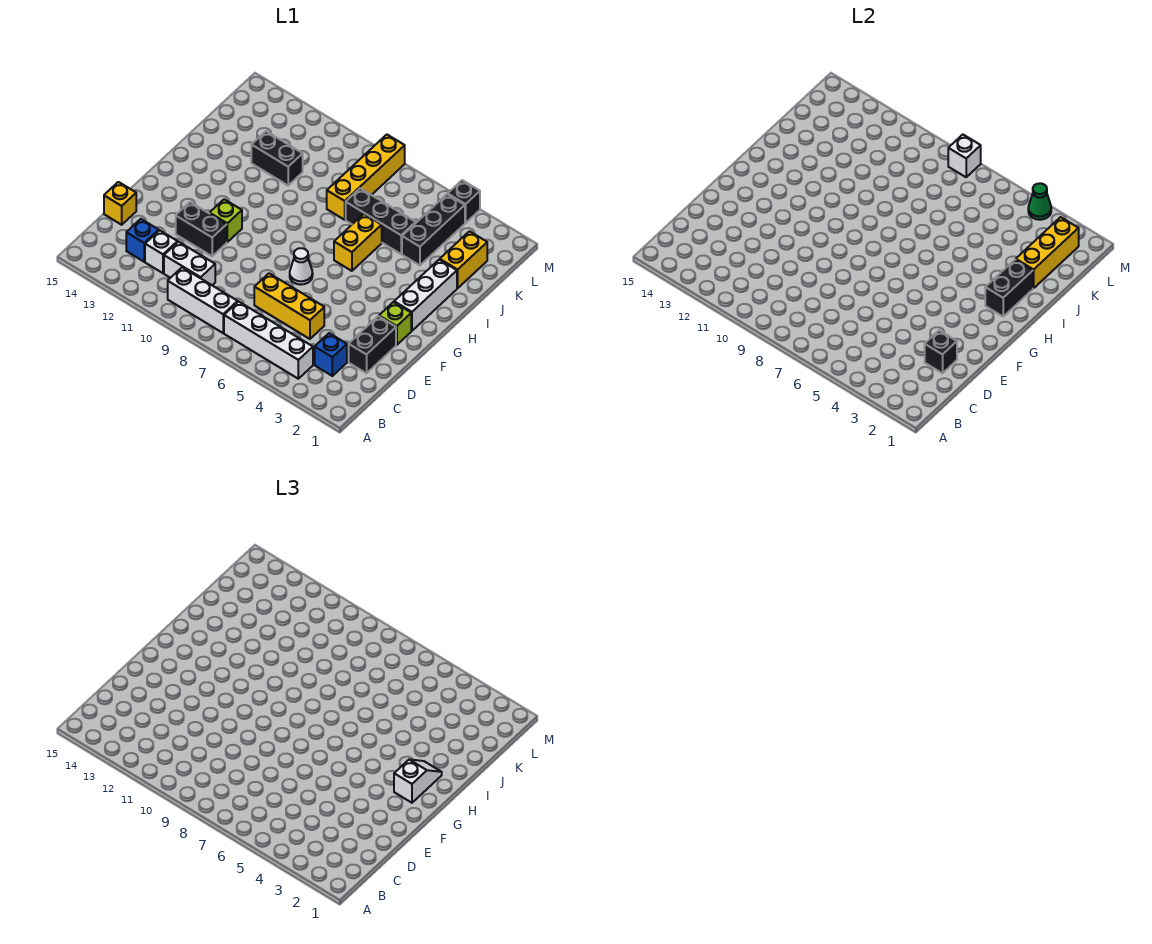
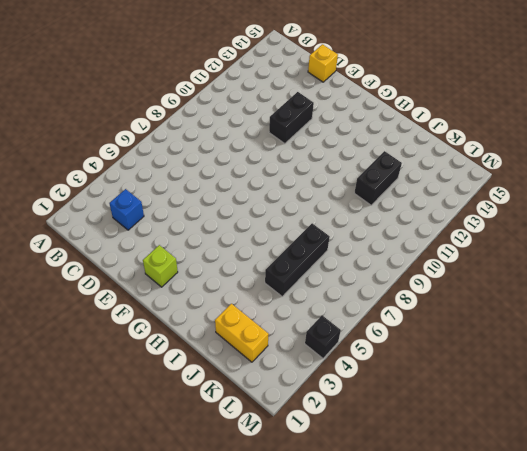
none -> white 1x4 brick [224,302,313,379]
none -> white 1x3 brick [168,267,238,333]
none -> white 1x2 brick [164,242,215,285]

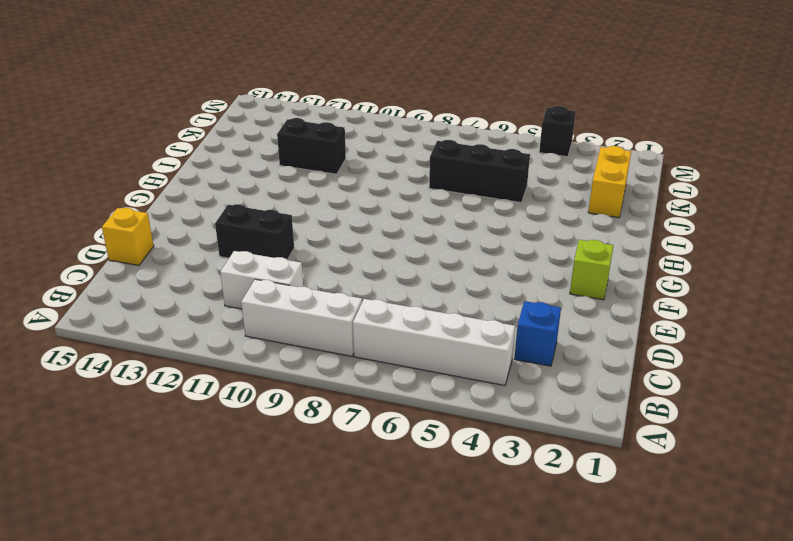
none -> white 1x1 brick [145,230,178,273]
none -> blue 1x1 brick [126,219,159,262]
none -> black 1x2 brick [349,316,396,373]

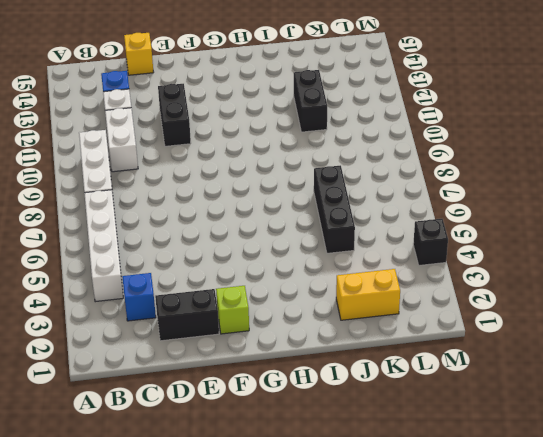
none -> yellow 1x3 brick [254,273,324,339]
none -> white 1x1 cone [290,248,313,285]
none -> lime 1x1 brick [210,199,242,242]

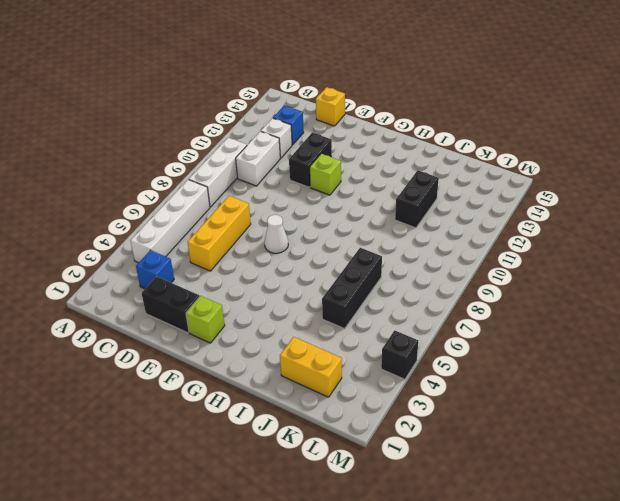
none -> white 1x3 brick [394,260,457,331]
none -> yellow 1x2 brick [334,214,382,271]
none -> black 1x3 brick [402,194,465,265]

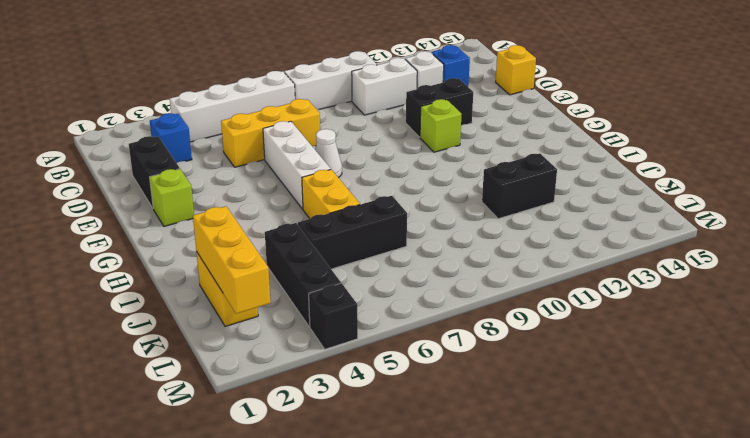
white 1x3 brick [263,121,331,209] -> white 1x3 brick moved to [394,260,457,331]
none -> yellow 1x4 brick [327,135,405,220]
none -> black 1x1 brick [925,330,957,373]
none -> black 1x2 brick [985,260,1033,316]

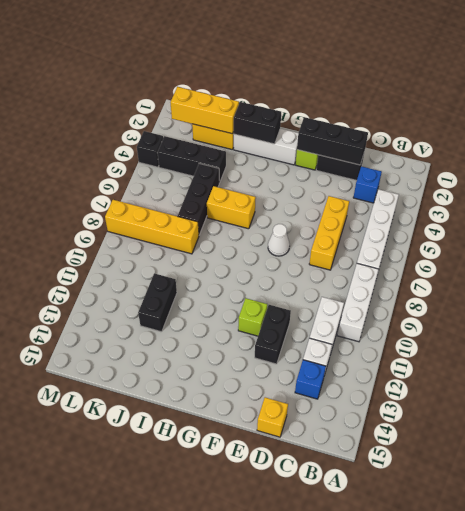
black 1x3 brick [297,117,368,165] -> black 1x1 brick [925,330,957,373]
none -> green 1x1 cone [1028,183,1051,220]
none -> white 1x1 brick [948,135,981,177]
none -> white 1x2 slope [394,760,442,803]

